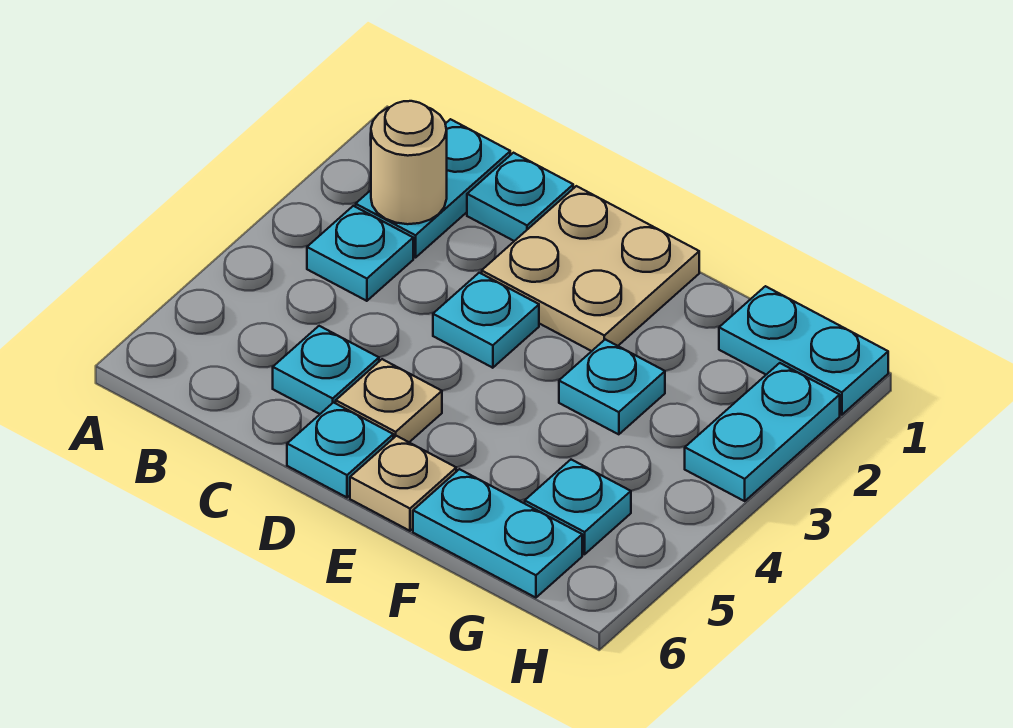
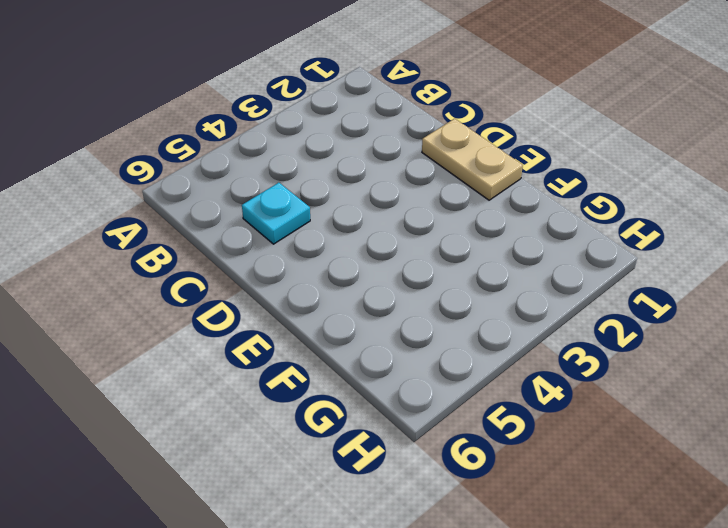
tan 1x2 plate [422,119,523,200] -> tan 2x2 plate [482,186,699,351]
none -> cyan 1x2 plate [356,119,510,258]
none -> cyan 1x1 plate [307,206,413,301]
none -> cyan 1x1 plate [467,153,573,241]

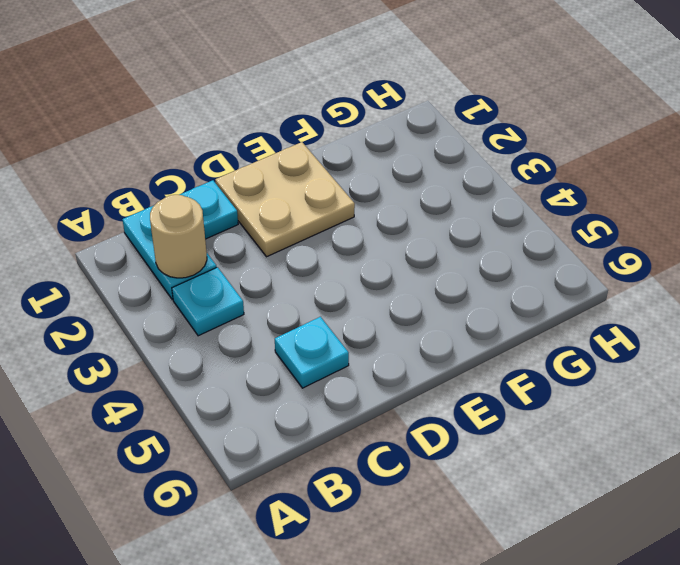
none -> cyan 1x1 plate [433,273,539,368]
none -> tan 1x1 plate [336,359,442,442]
none -> cyan 1x1 plate [287,403,393,497]

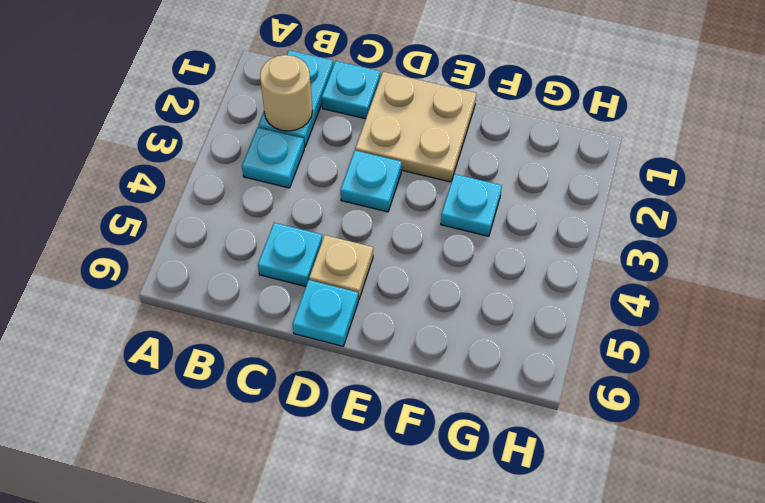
none -> tan 1x1 plate [350,436,456,531]
none -> cyan 1x2 plate [413,469,582,598]
none -> cyan 1x2 plate [719,286,888,415]

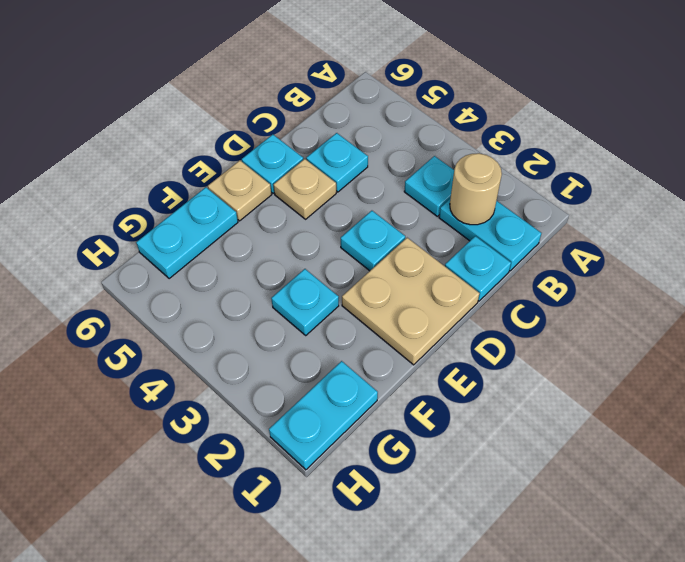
none -> cyan 1x1 plate [525,460,631,554]
none -> cyan 1x2 plate [685,363,840,501]

